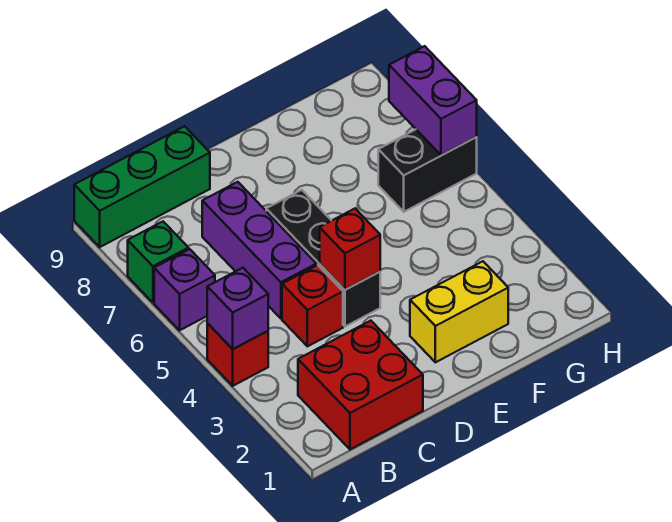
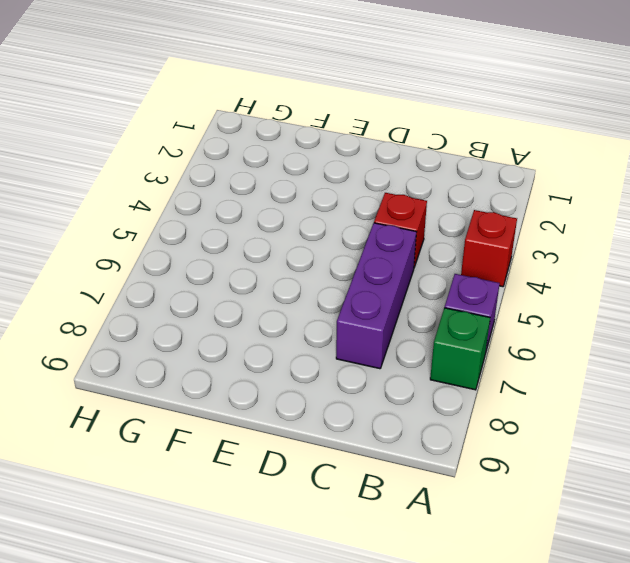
none -> green 1x3 brick [74,126,210,247]
none -> red 2x2 brick [298,321,423,449]
none -> black 1x3 brick [266,190,380,327]

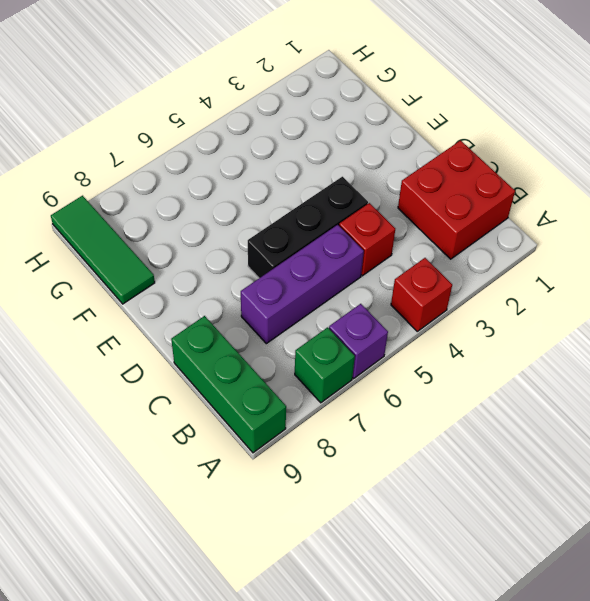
green 1x3 tile [51,196,155,304] -> none
none -> yellow 1x2 brick [410,261,508,362]
none -> black 1x2 brick [378,130,477,212]
none -> purple 1x1 brick [207,268,268,349]

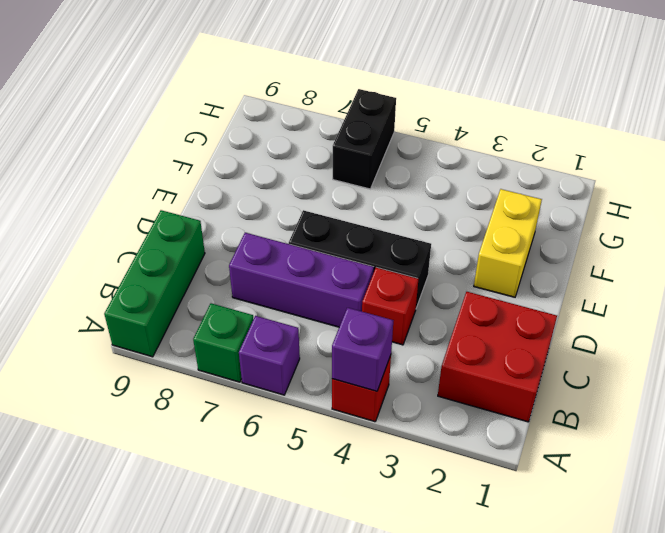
none -> red 1x1 brick [320,209,380,290]
none -> purple 1x2 brick [389,46,477,155]

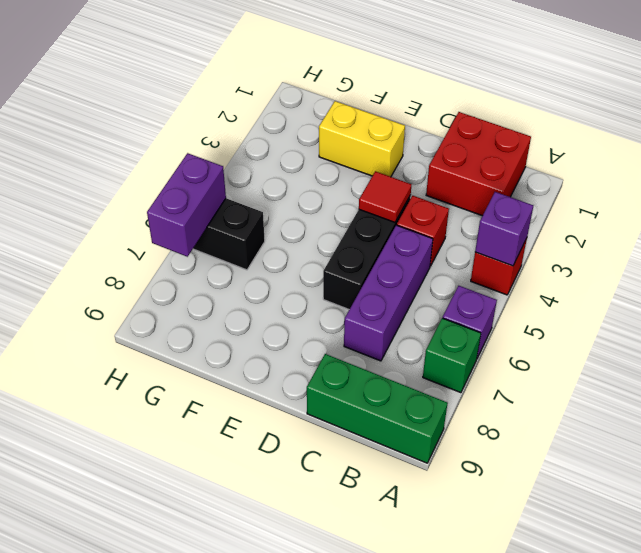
red 1x1 tile [359,171,411,222] -> red 1x1 brick [320,209,380,290]

